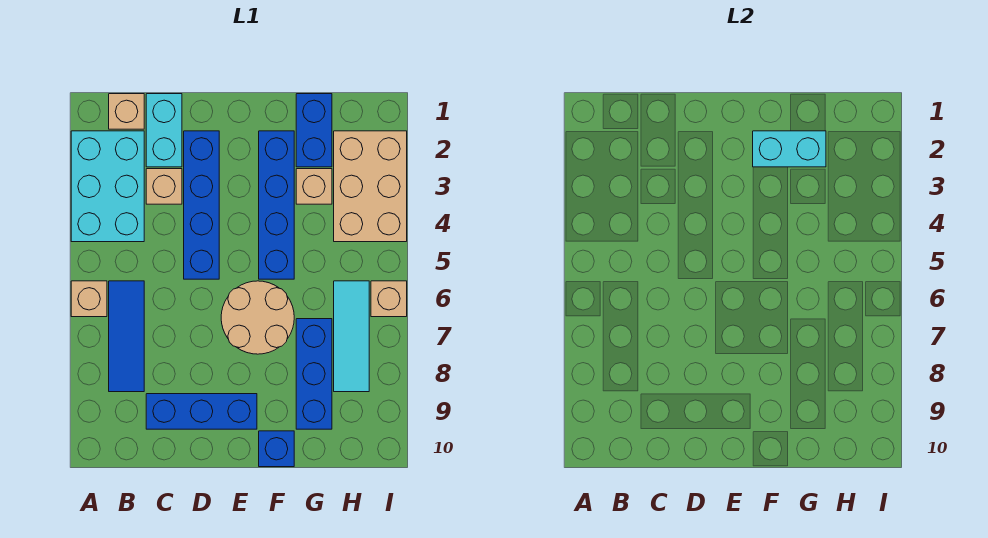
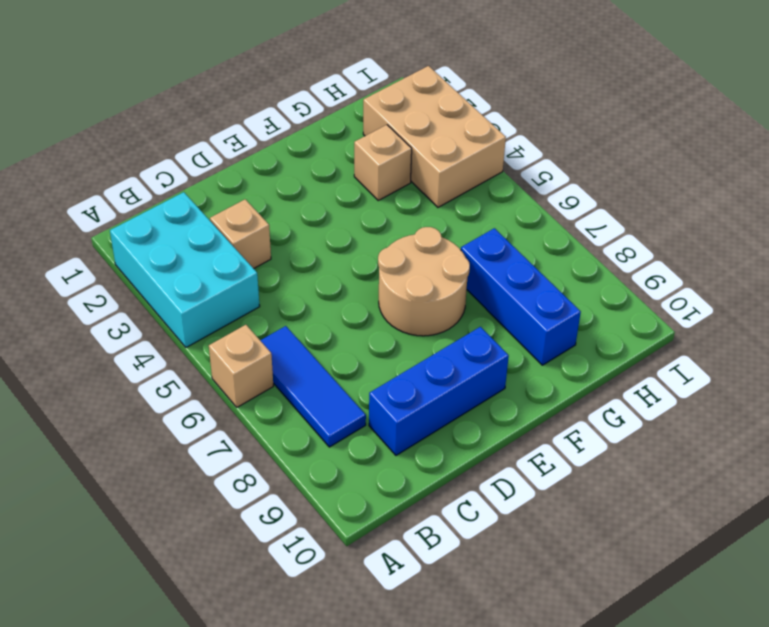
none -> tan 1x1 brick [109,94,144,129]
none -> cyan 1x2 brick [146,94,182,167]
none -> blue 1x4 brick [184,131,219,279]

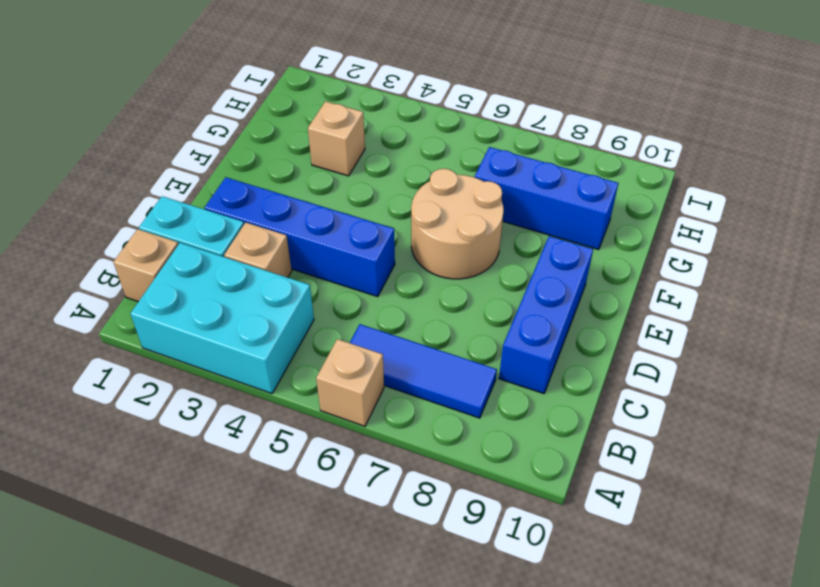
none -> blue 1x4 brick [259,131,294,279]
none -> blue 1x1 brick [259,431,294,467]
none -> blue 1x2 brick [296,94,332,167]

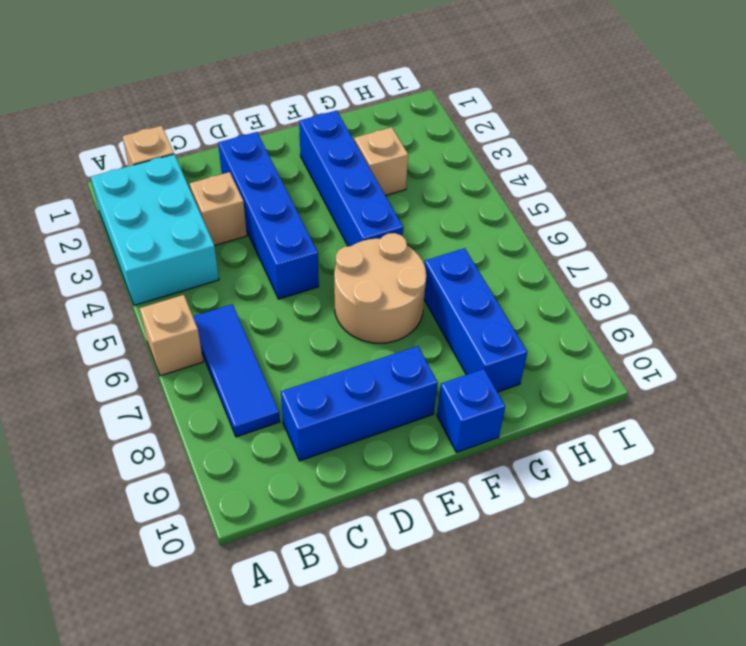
none -> cyan 1x2 brick [146,94,182,167]
none -> blue 1x2 brick [296,94,332,167]
none -> tan 2x3 brick [334,131,407,242]

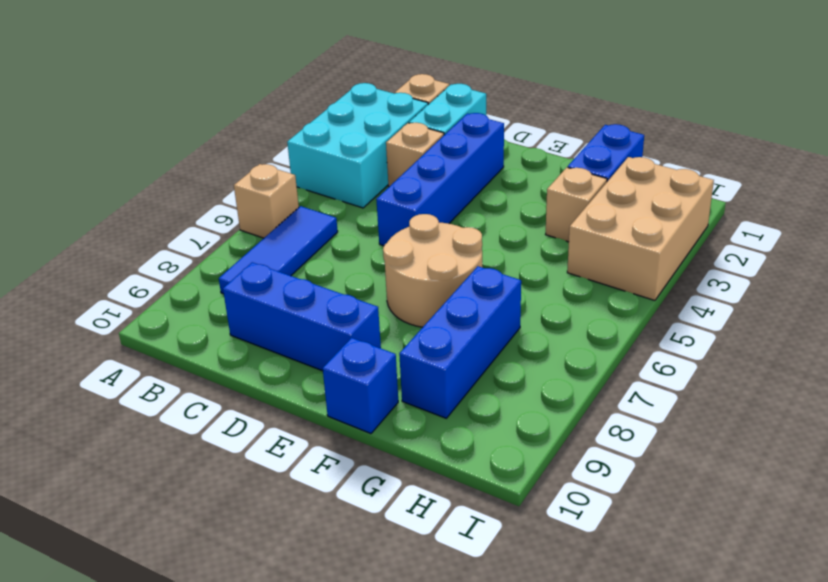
none -> blue 1x4 brick [259,131,294,279]
none -> cyan 1x3 tile [334,281,369,392]
none -> tan 1x1 brick [371,281,407,317]

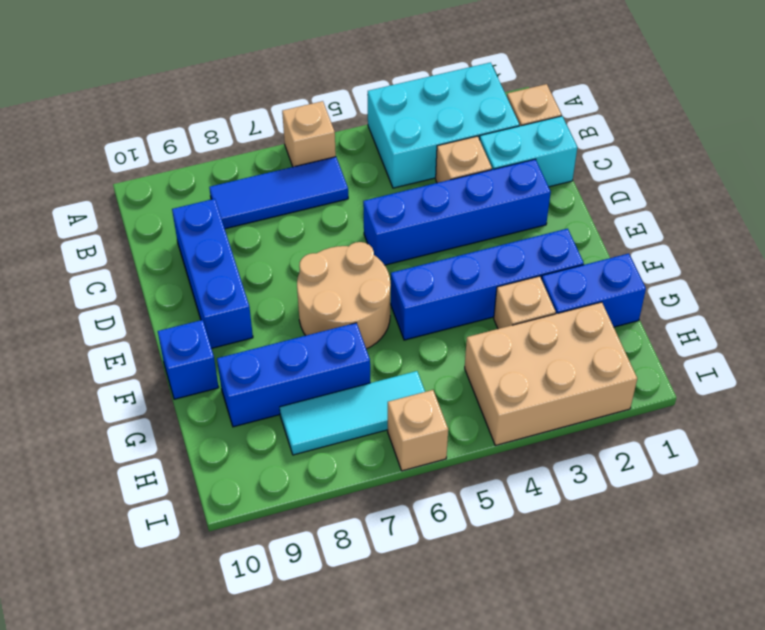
none -> cyan 1x2 brick [753,131,826,167]

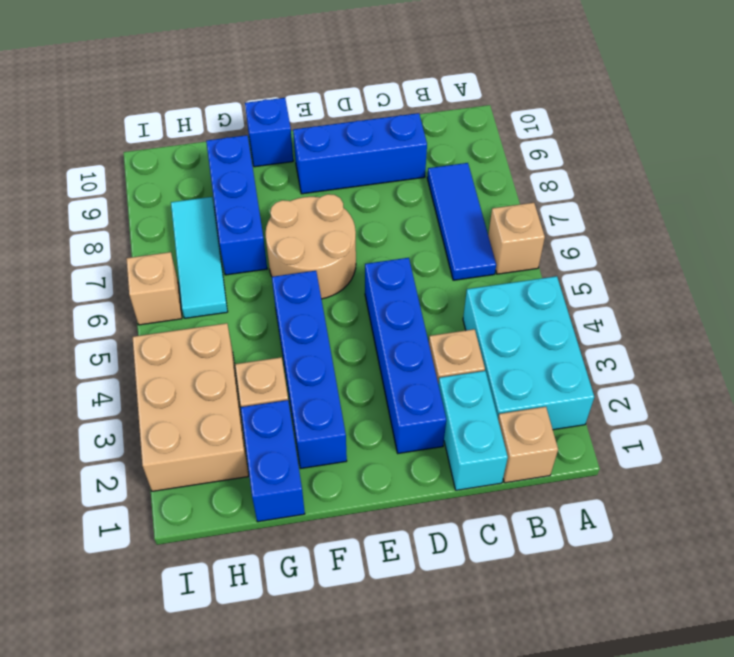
none -> cyan 1x2 brick [753,131,826,167]

